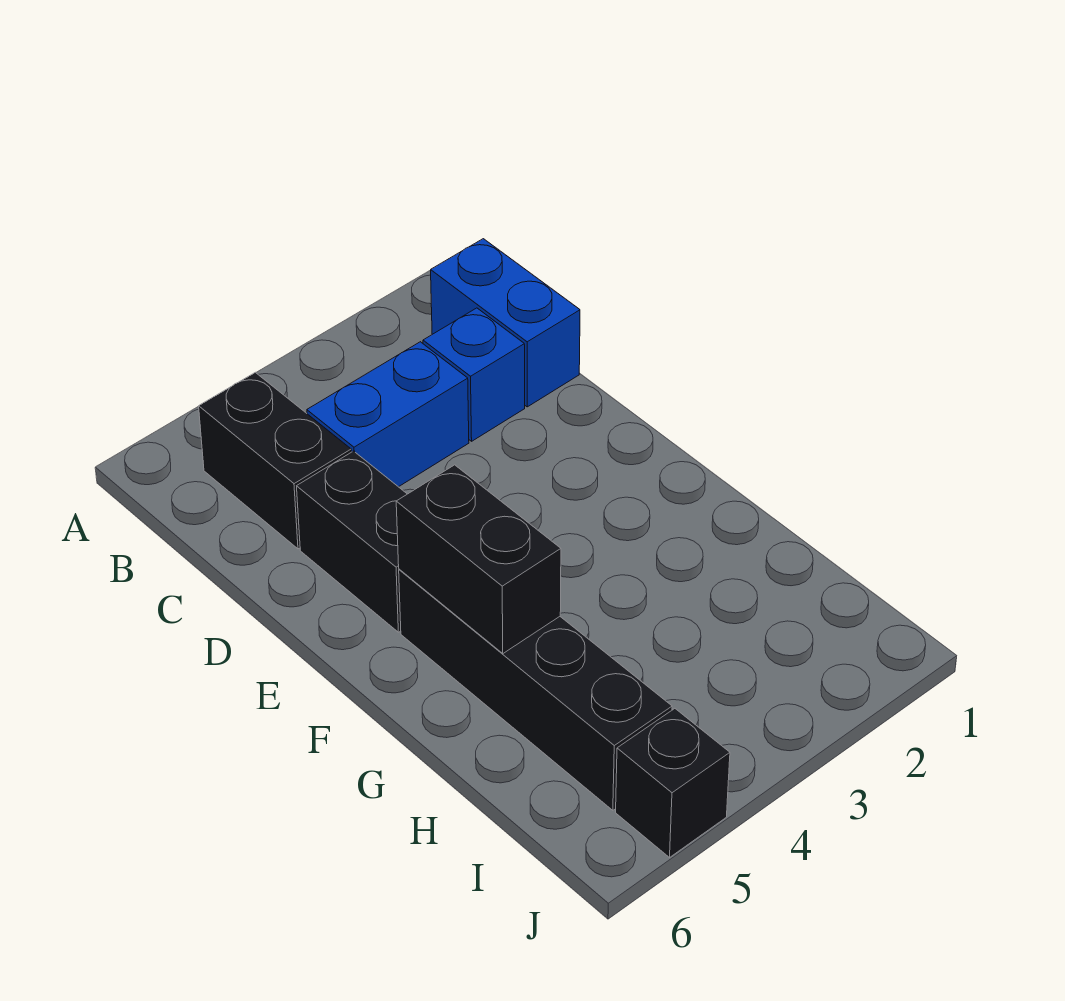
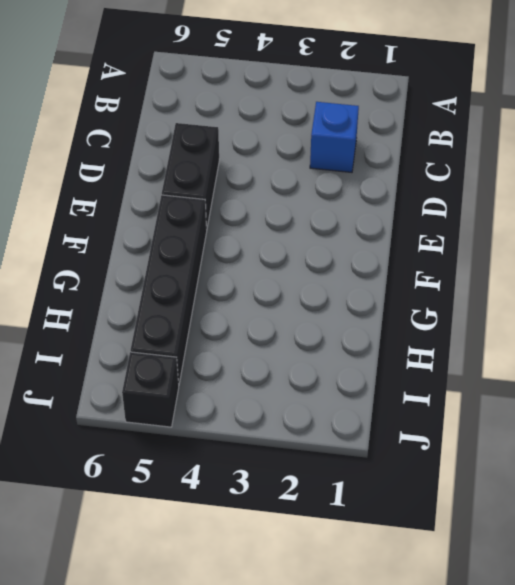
none -> blue 1x2 brick [431,239,580,407]
none -> black 1x2 brick [199,372,351,549]

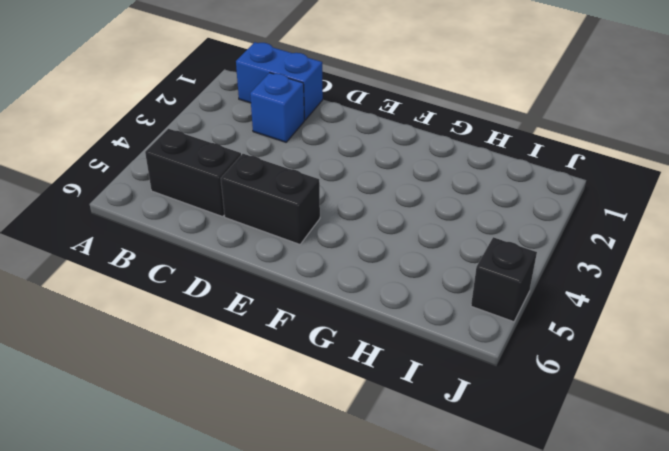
none -> blue 1x2 brick [307,342,469,487]
none -> black 1x4 brick [399,569,672,810]

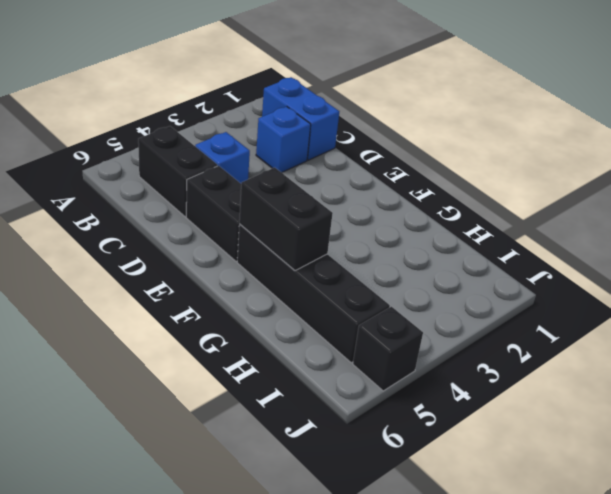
blue 1x1 brick [195,132,250,183] -> blue 1x2 brick [307,342,469,487]

